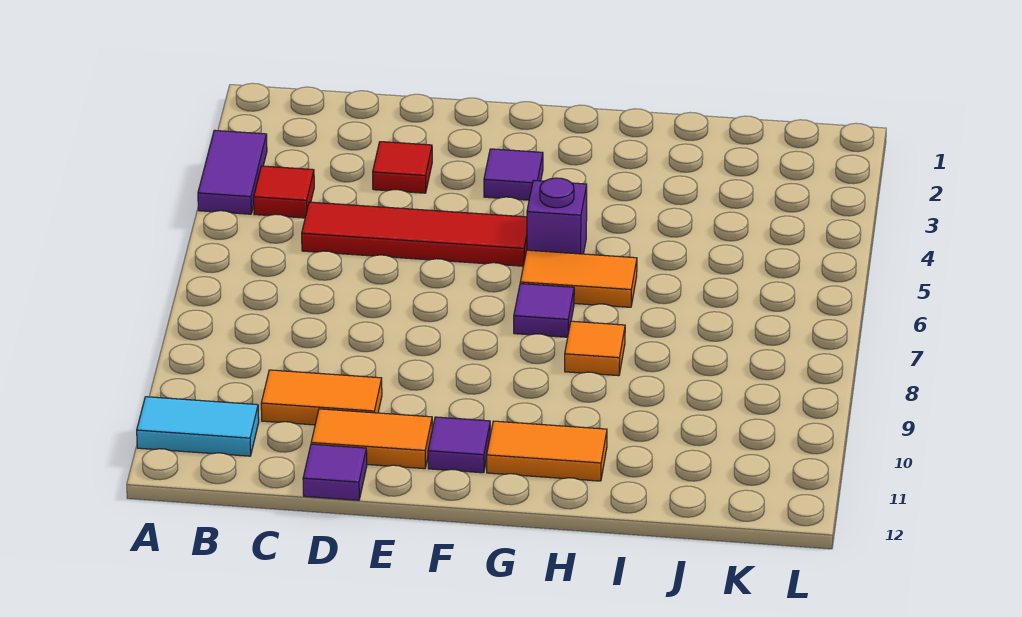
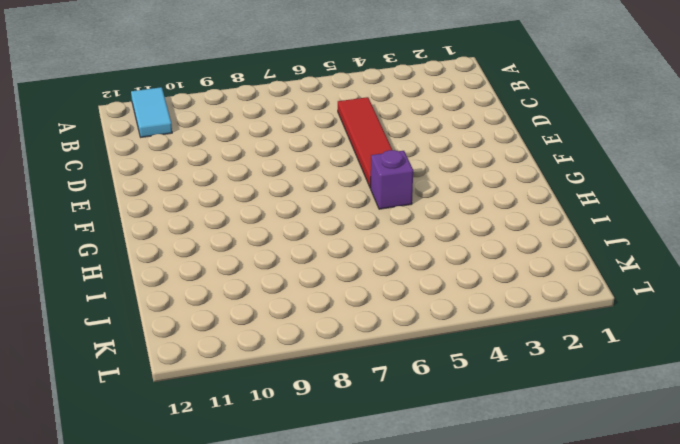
none -> purple 1x2 tile [198,130,267,214]
none -> red 1x1 tile [254,166,314,218]
none -> orange 1x2 tile [261,370,382,425]

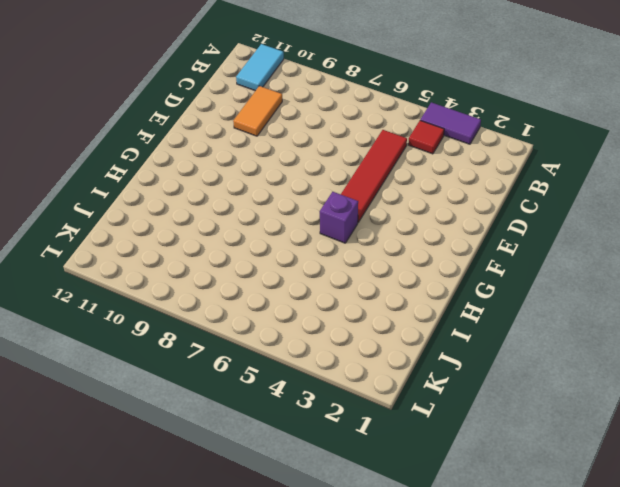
none -> red 1x1 tile [373,142,432,193]
none -> orange 1x2 tile [311,409,432,469]
none -> purple 1x1 tile [303,444,367,500]

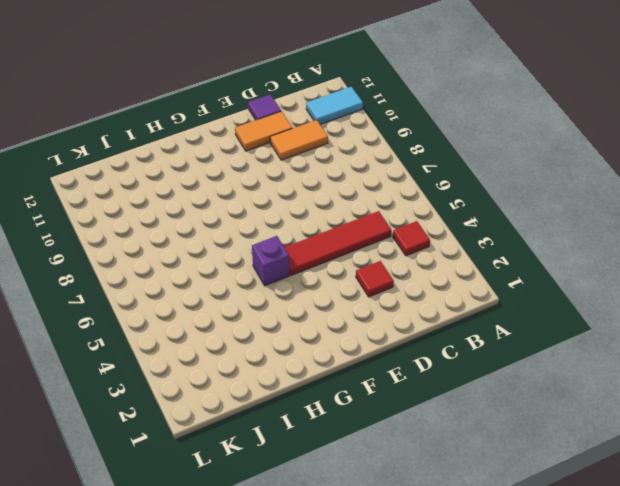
none -> purple 1x2 tile [198,130,267,214]
none -> purple 1x1 tile [484,149,543,200]
none -> purple 1x1 tile [428,417,490,473]

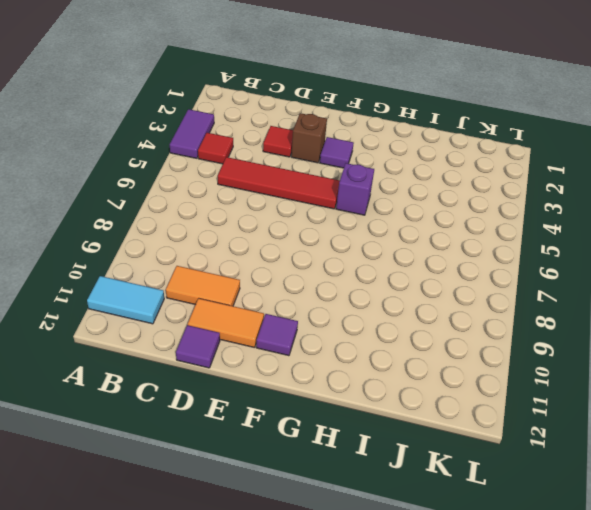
brown 1x1 brick [291,113,327,163] -> none
none -> orange 1x2 tile [520,250,637,307]
none -> purple 1x1 tile [514,284,574,337]
none -> orange 1x2 tile [487,421,607,481]

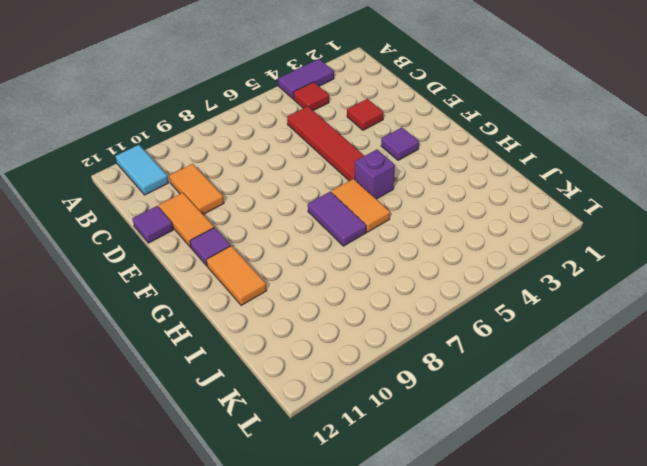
purple 1x2 tile [308,191,366,246] -> purple 1x1 tile [514,284,574,337]
none -> orange 1x1 tile [565,321,625,376]

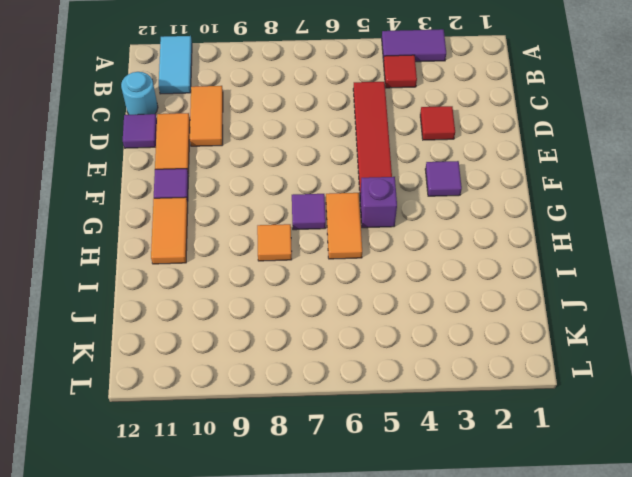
cyan 1x1 round brick [121,72,158,115] -> none

